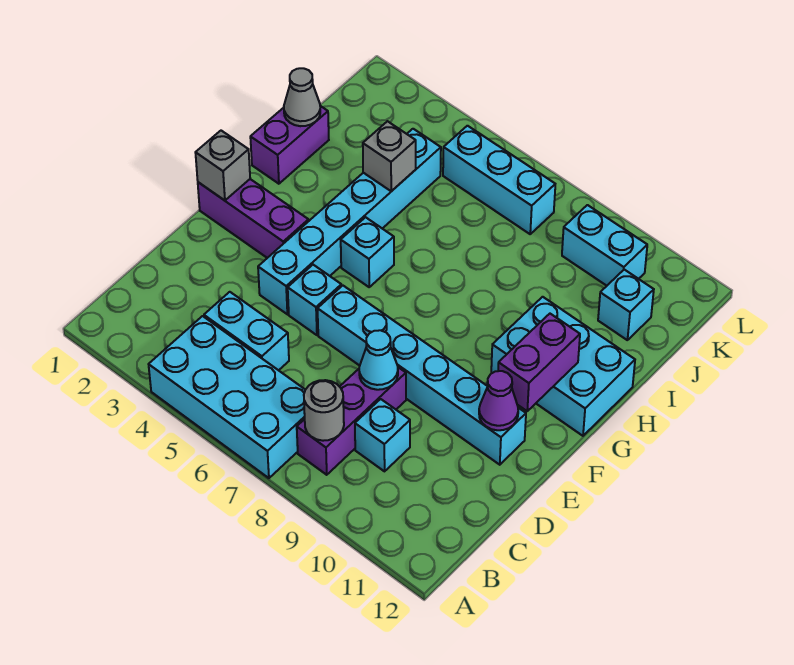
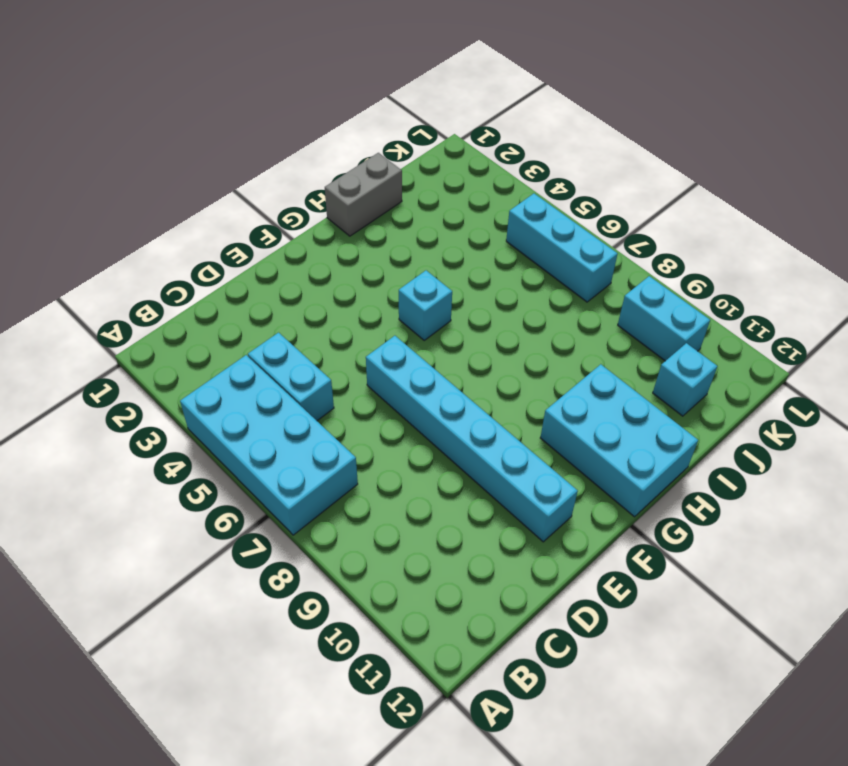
grey 1x2 brick [325,153,402,236] -> purple 1x2 brick [250,106,329,184]
none -> purple 1x3 brick [297,367,406,475]
none -> cyan 1x1 brick [355,399,410,471]
none -> cyan 1x6 brick [258,129,441,314]

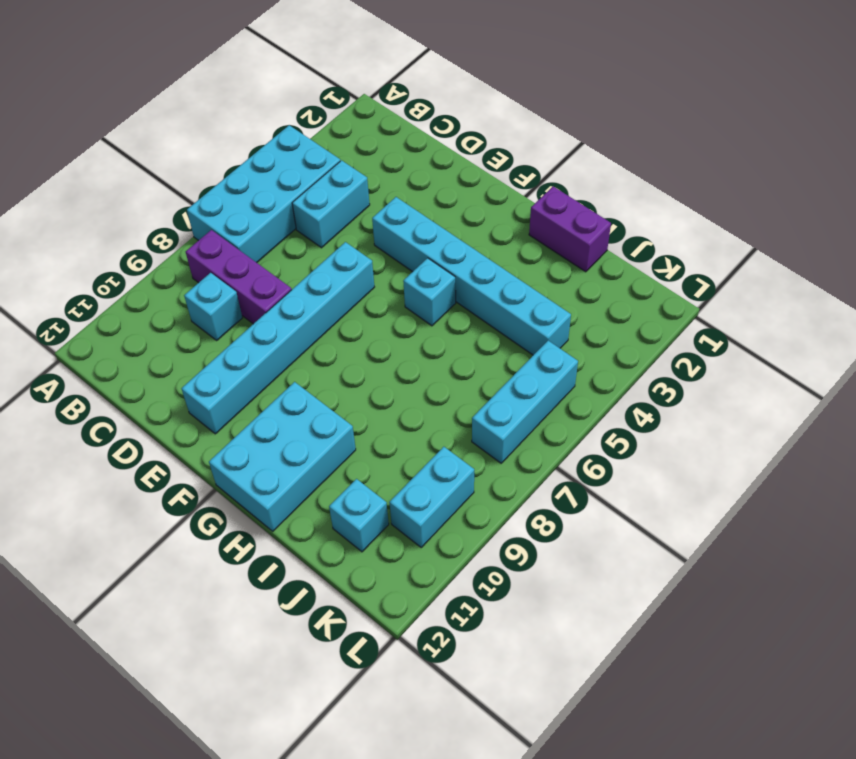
none -> cyan 1x1 brick [288,265,341,335]
none -> purple 1x3 brick [198,179,309,258]
none -> grey 1x1 round brick [304,380,344,441]

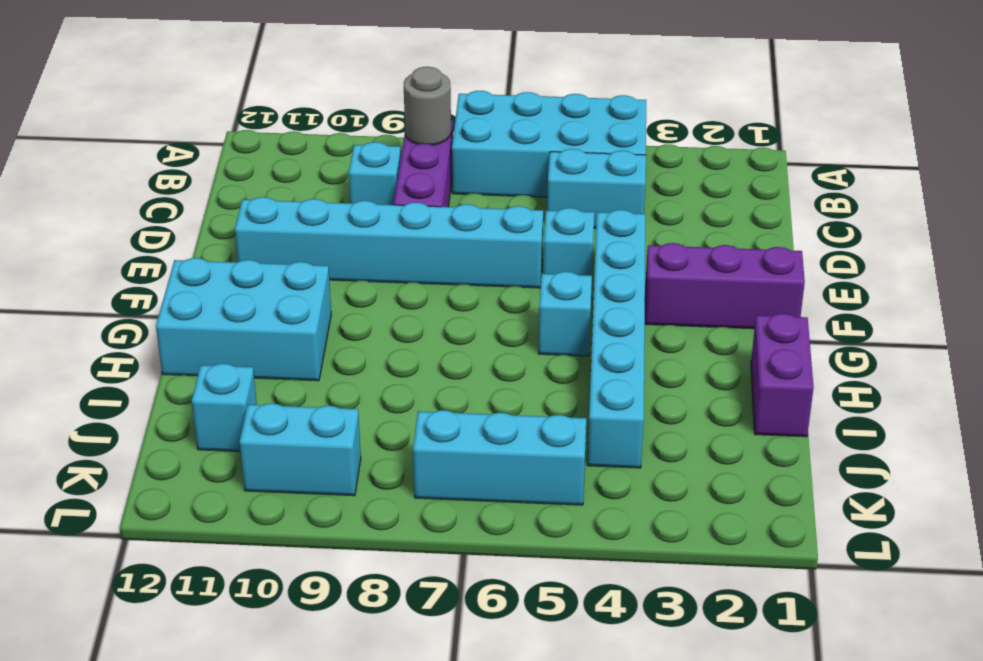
none -> cyan 1x1 cone [359,330,398,390]
none -> purple 1x1 cone [479,371,518,430]
none -> grey 1x1 brick [195,131,250,200]

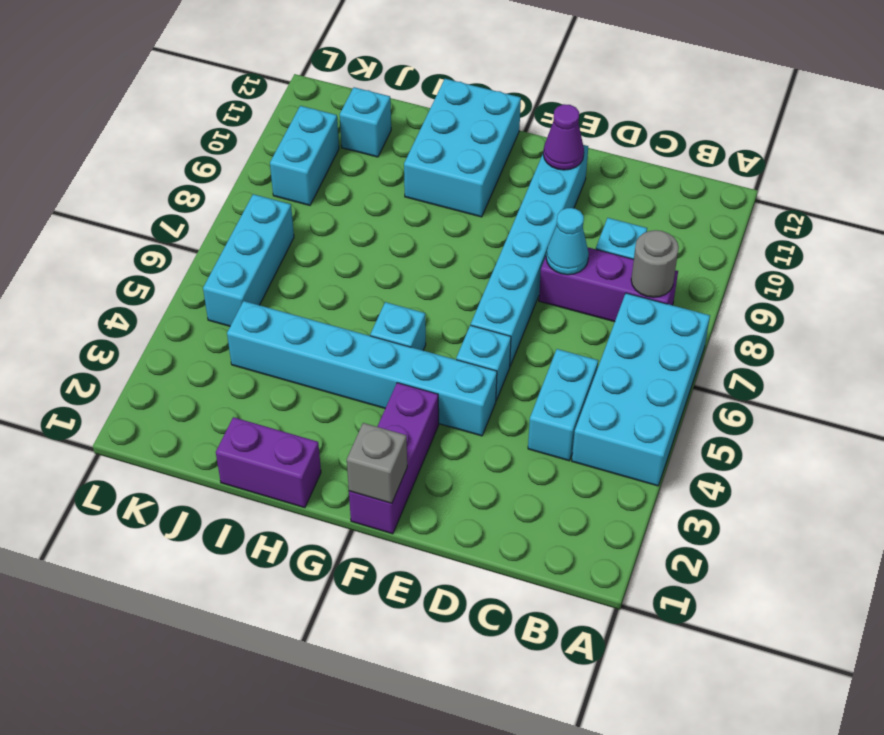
none -> purple 1x2 brick [498,314,580,411]
none -> grey 1x1 cone [284,68,320,126]
none -> grey 1x1 brick [363,121,416,191]

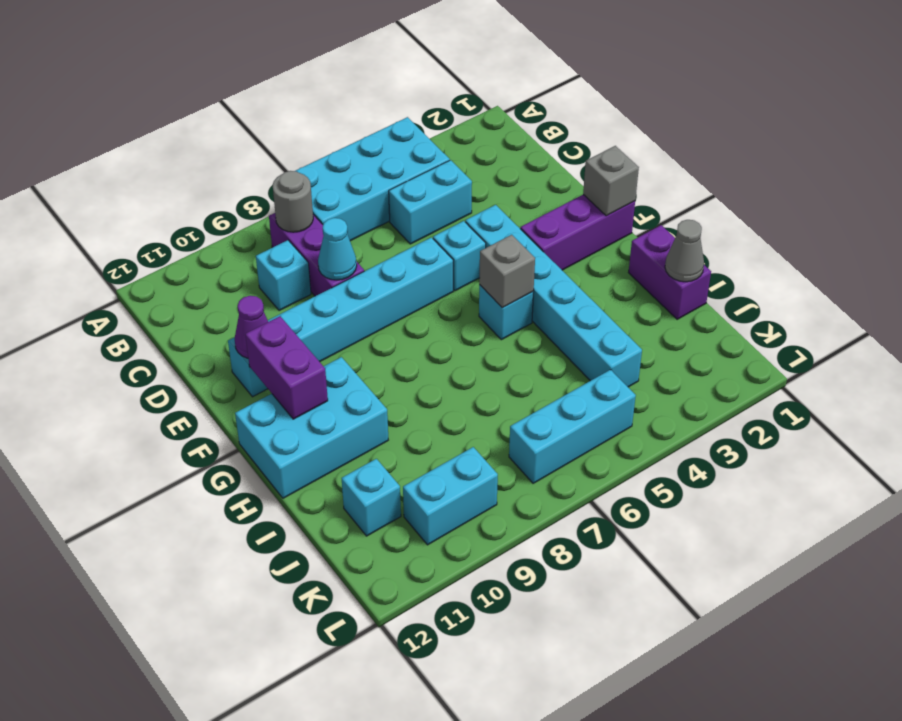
grey 1x1 brick [479,235,535,308] -> grey 1x1 brick moved to [363,121,416,191]

